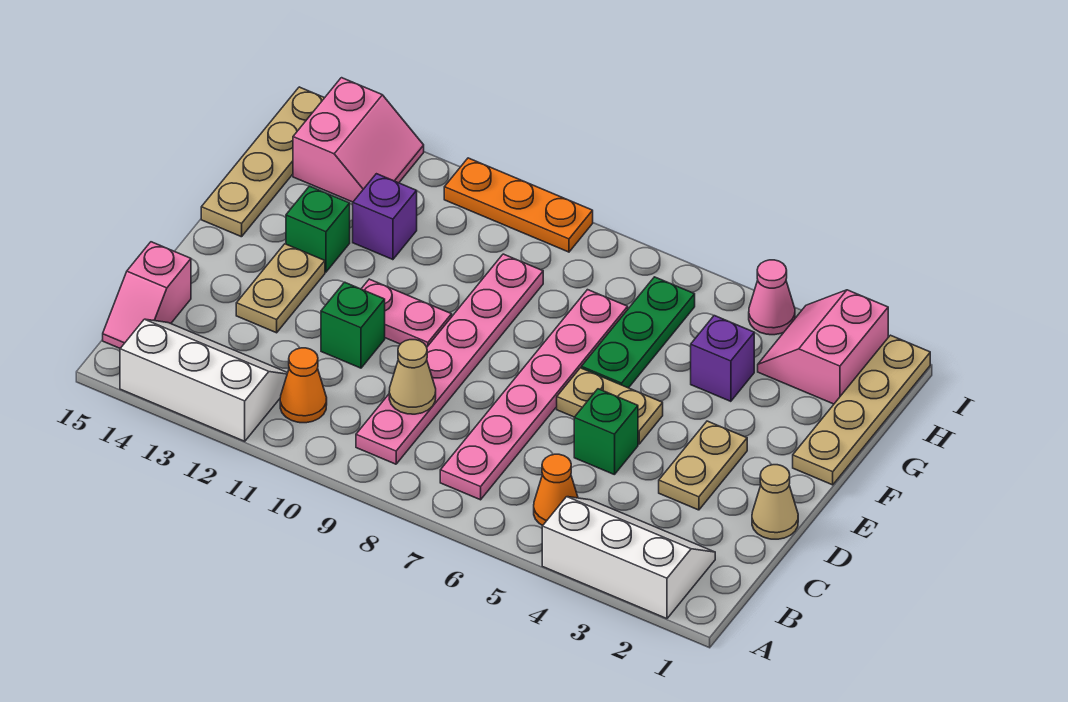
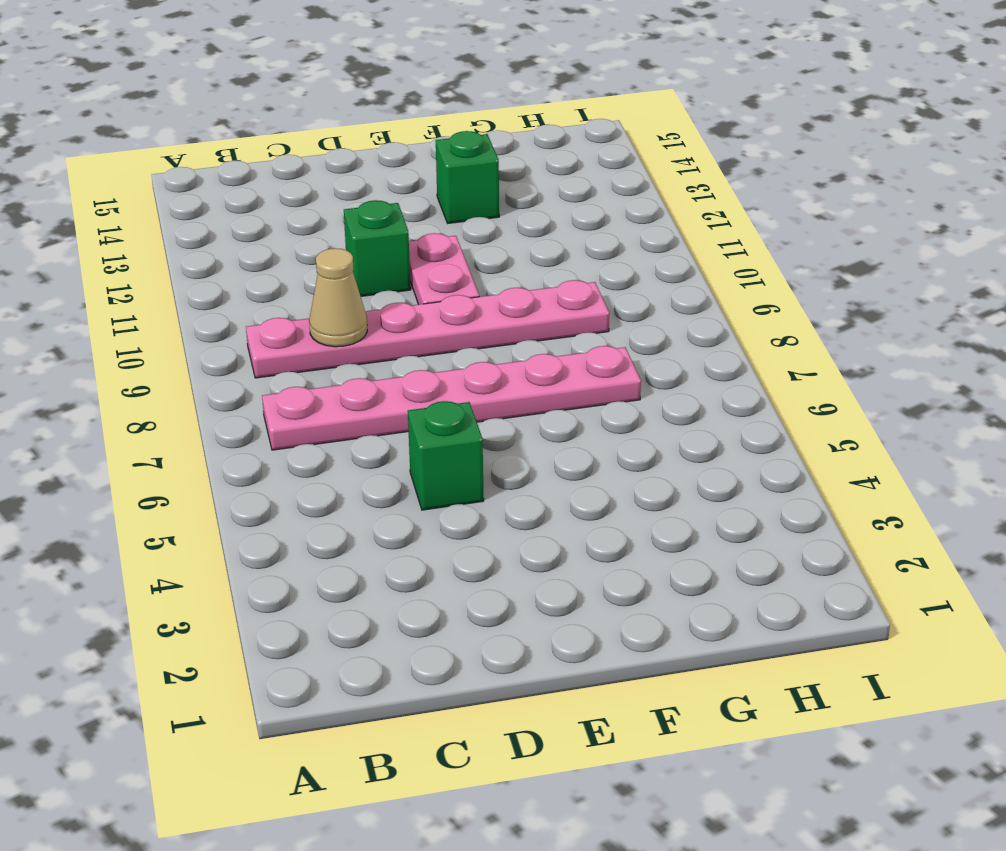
none -> white 2x3 slope [542,497,715,619]
none -> white 2x3 slope [120,319,287,441]
none -> orange 1x1 cone [534,454,578,525]

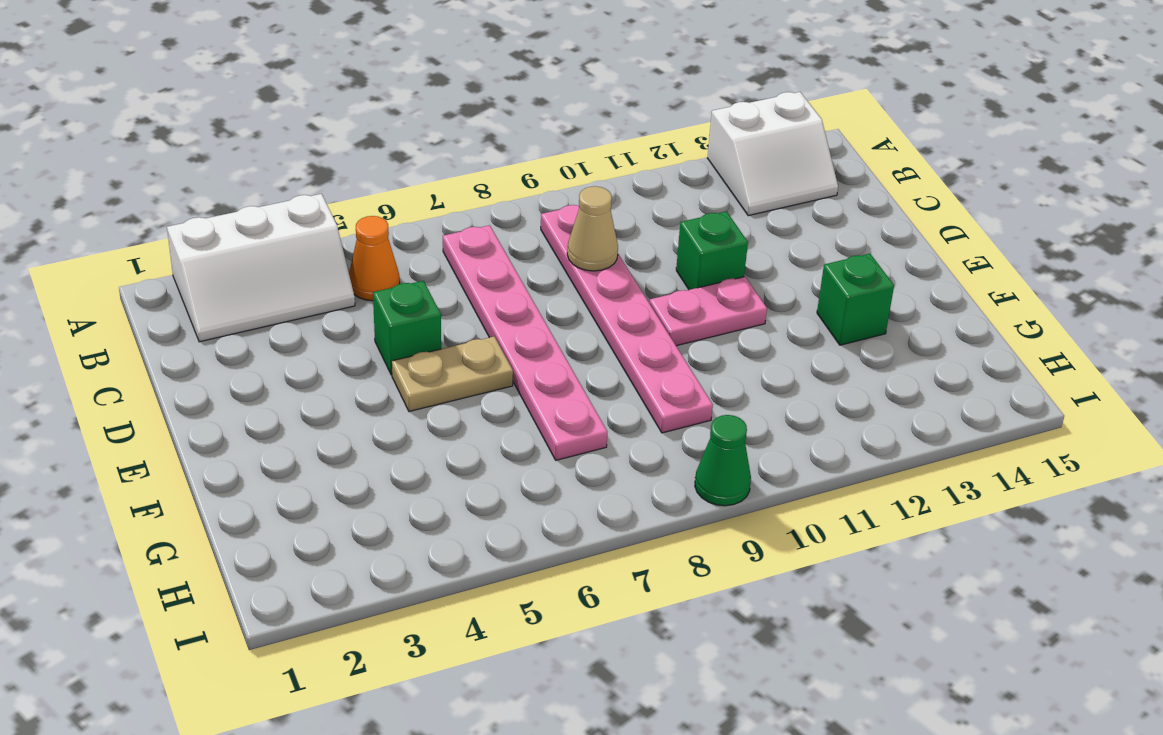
white 2x2 slope [707,92,838,216] -> white 2x3 slope [120,319,287,441]
green 1x1 cone [695,415,751,506] -> orange 1x3 plate [444,158,593,252]
none -> orange 1x1 cone [280,348,327,423]
none -> pink 1x2 slope [103,242,191,348]
none -> tan 1x1 cone [752,465,798,539]

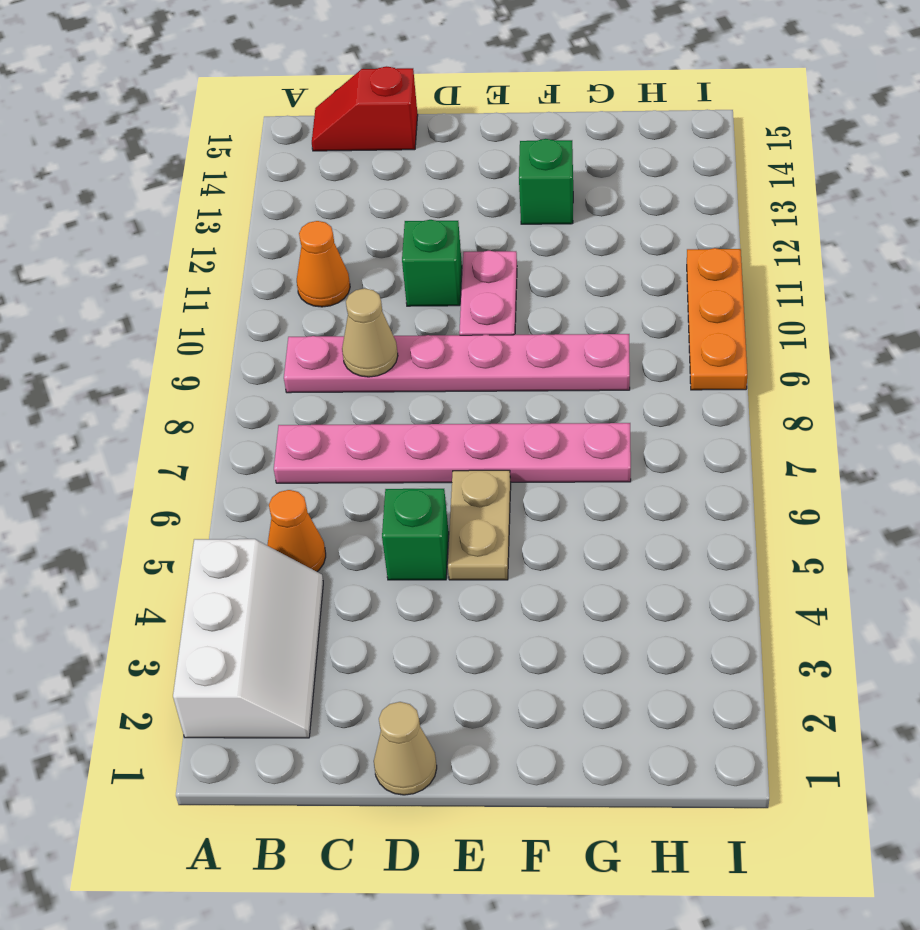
red 1x2 slope [312,66,418,151] -> pink 1x2 slope [103,242,191,348]
none -> white 2x3 slope [120,319,287,441]
none -> tan 1x2 plate [659,421,747,510]
none -> tan 1x2 plate [236,244,325,333]

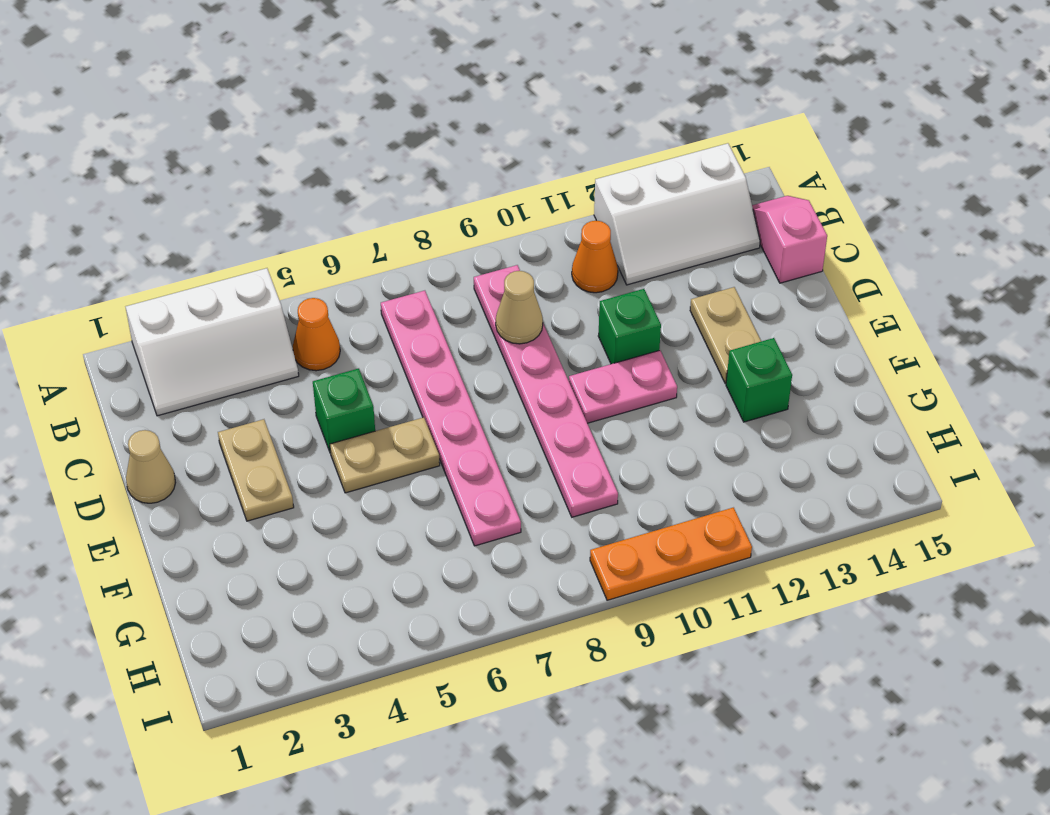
none -> tan 1x4 plate [793,335,930,485]
none -> green 1x3 plate [581,277,695,388]
none -> tan 1x4 plate [201,87,324,237]

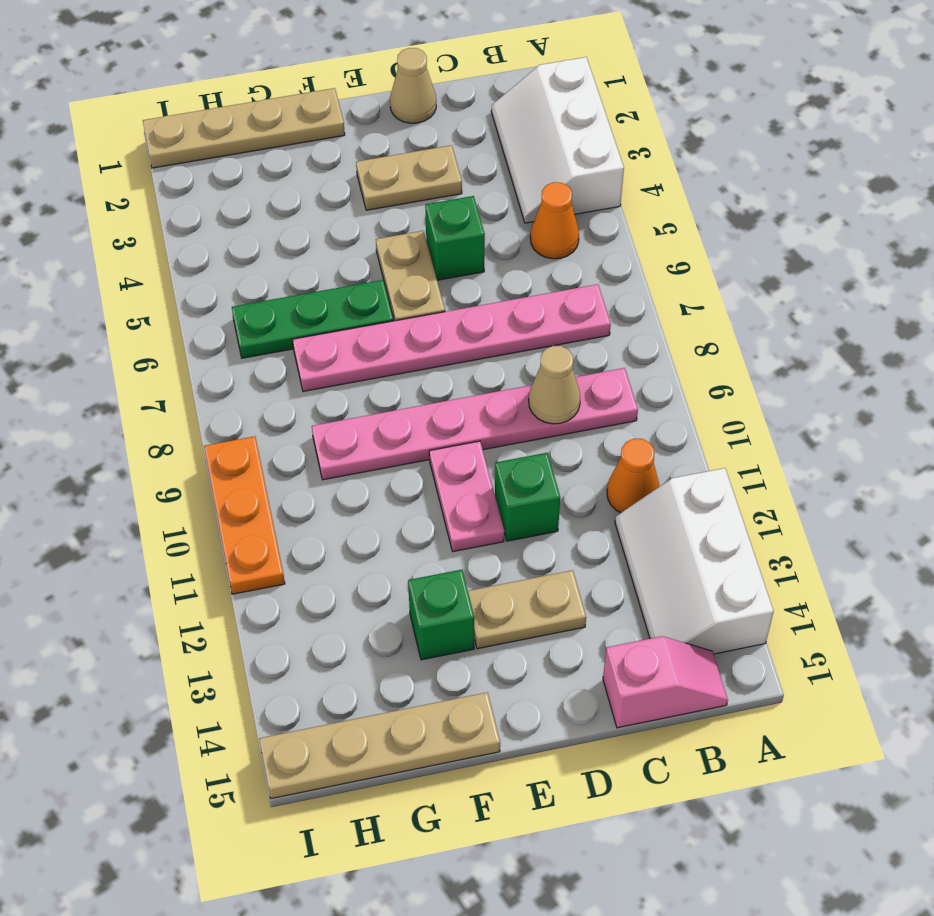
none -> purple 1x1 brick [691,316,754,401]
none -> purple 1x1 brick [353,174,417,260]
none -> pink 2x2 slope [758,290,888,404]

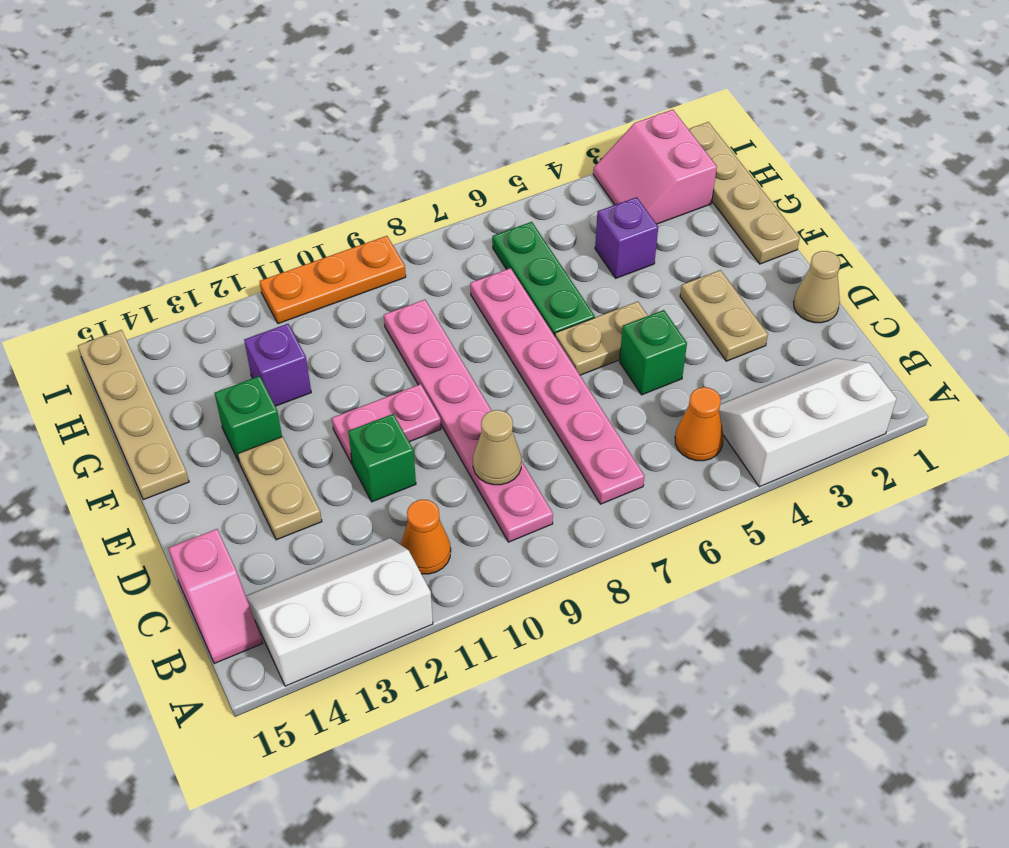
none -> pink 2x2 slope [293,78,424,202]
none -> pink 1x1 cone [749,260,795,335]

